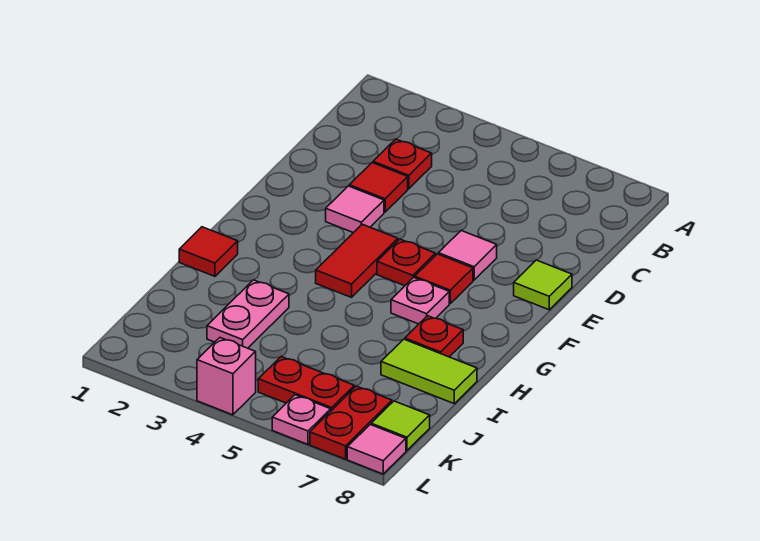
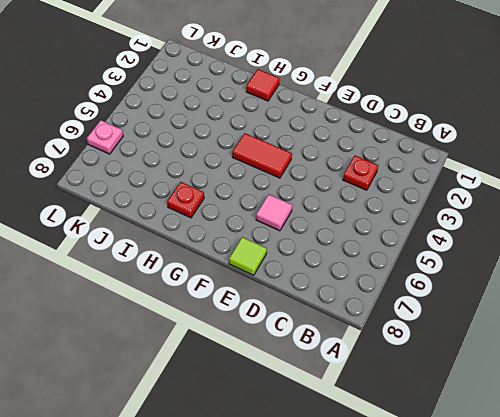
none -> red 1x1 tile [349,163,408,212]
none -> pink 1x1 tile [326,186,384,233]
none -> red 1x1 plate [377,239,435,286]

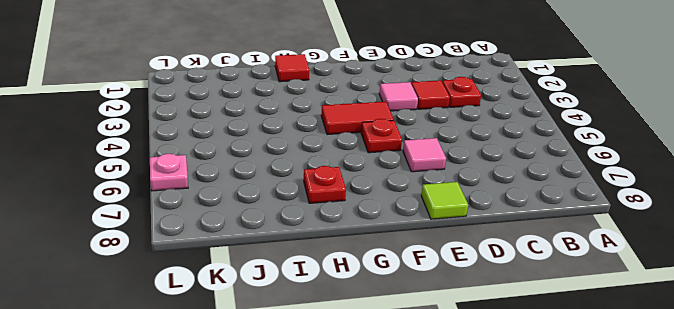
none -> red 1x1 tile [415,254,473,303]
none -> pink 1x1 plate [391,277,449,324]
none -> pink 1x2 plate [207,280,289,348]

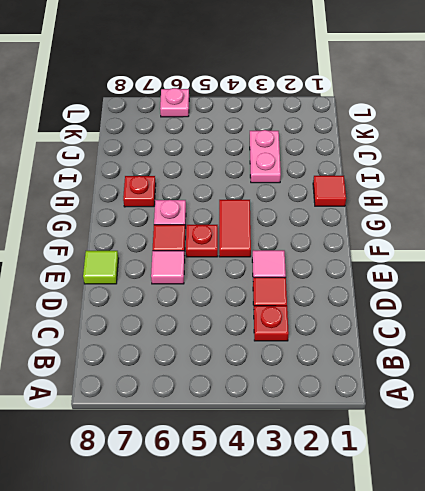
none -> lime 1x2 tile [381,339,477,404]
none -> red 1x2 plate [258,356,354,411]
none -> red 1x2 plate [310,386,392,459]

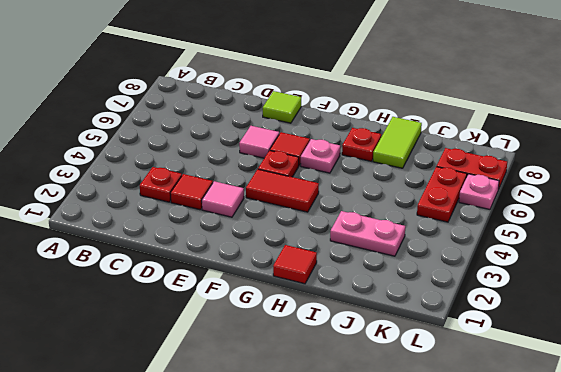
none -> lime 1x1 tile [371,401,430,451]
none -> pink 1x1 brick [197,338,256,415]
none -> pink 1x1 tile [347,425,406,474]

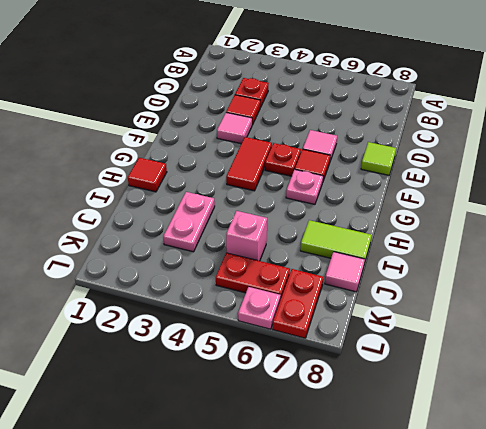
pink 1x1 brick [226,211,267,261] -> pink 1x1 brick moved to [197,338,256,415]
pink 1x1 tile [325,252,365,292] -> pink 1x1 tile moved to [347,425,406,474]
none -> red 1x1 plate [405,316,463,357]
none -> lime 1x1 tile [371,401,430,451]

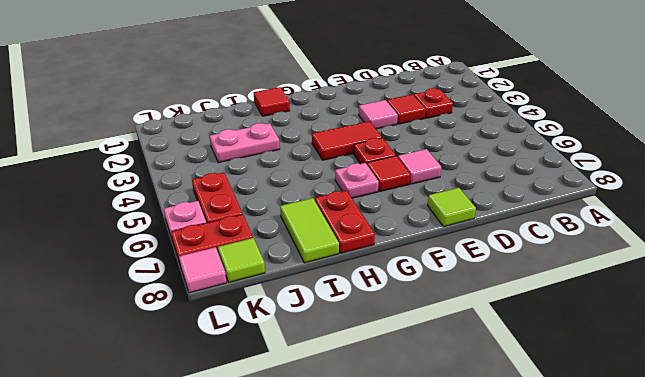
red 1x2 plate [315,190,375,253] -> red 1x1 plate [405,316,463,357]
none -> pink 1x1 brick [197,338,256,415]

